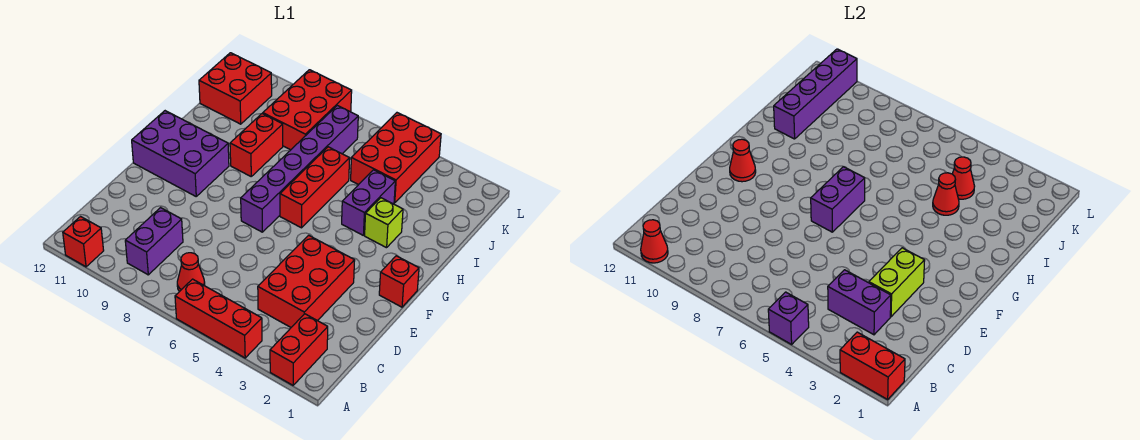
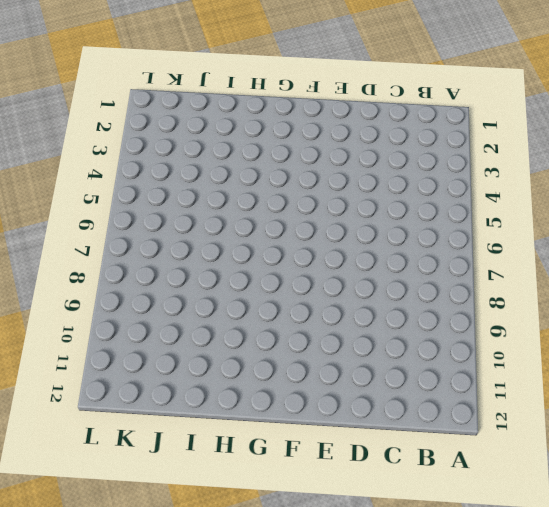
none -> red 1x2 brick [270,314,328,385]
none -> red 1x3 brick [175,279,262,358]
none -> red 1x1 brick [63,217,104,267]

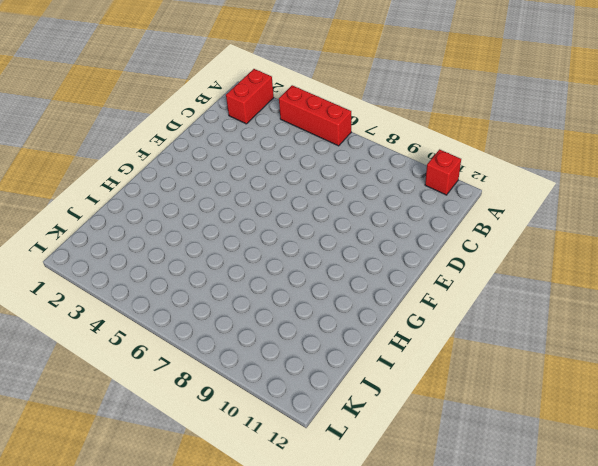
none -> red 1x1 cone [177,253,205,292]
none -> purple 1x2 brick [125,208,183,275]
none -> red 2x3 brick [258,235,355,327]

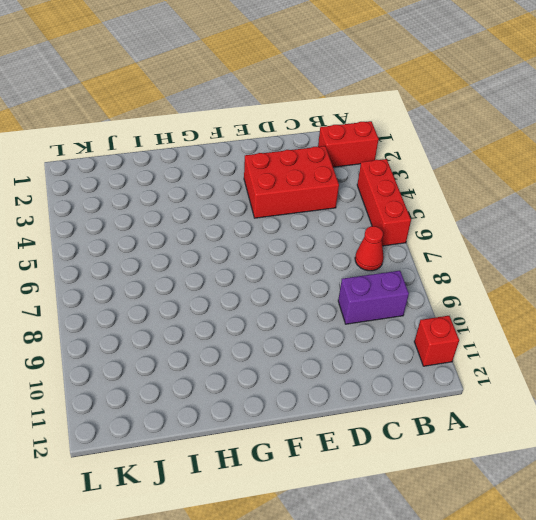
none -> red 1x1 brick [379,256,419,307]
none -> purple 1x6 brick [241,106,358,232]
none -> purple 2x3 brick [132,111,229,196]

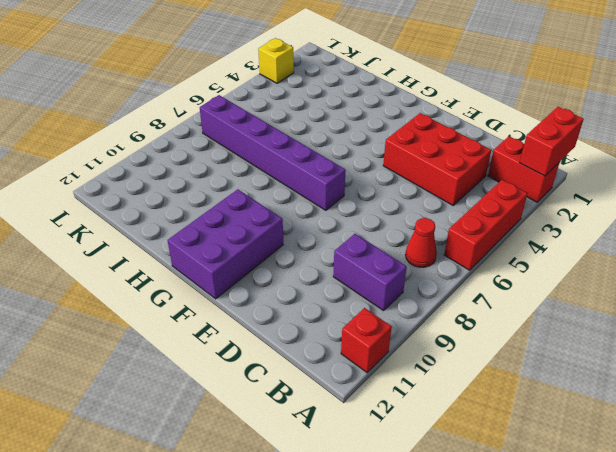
yellow 1x1 brick [258,38,294,83] -> none
none -> red 1x1 brick [379,256,419,307]
none -> red 1x3 brick [280,147,350,228]
none -> lime 1x1 brick [365,198,403,248]

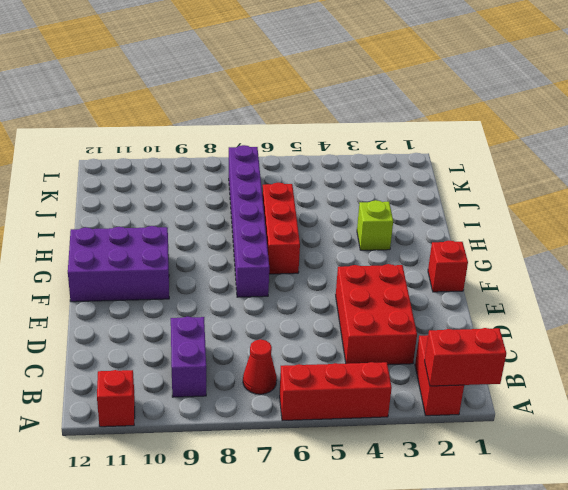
none -> purple 1x2 brick [342,170,395,235]
none -> red 1x2 brick [230,113,283,176]
none -> red 2x3 brick [351,113,441,203]

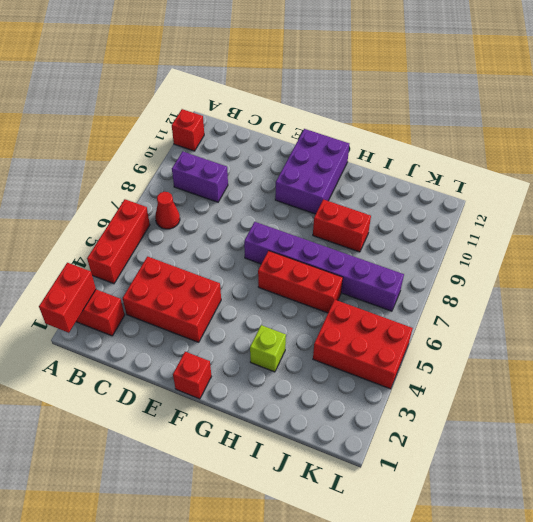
none -> purple 1x2 brick [342,170,395,235]
none -> red 2x3 brick [263,70,352,150]
none -> red 2x2 brick [199,53,272,124]

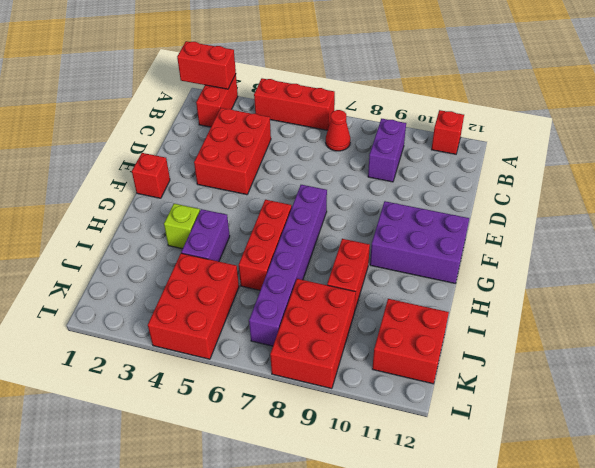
none -> purple 1x1 brick [768,292,809,344]
none -> red 1x1 cone [641,220,668,263]
none -> purple 1x2 brick [828,270,891,335]

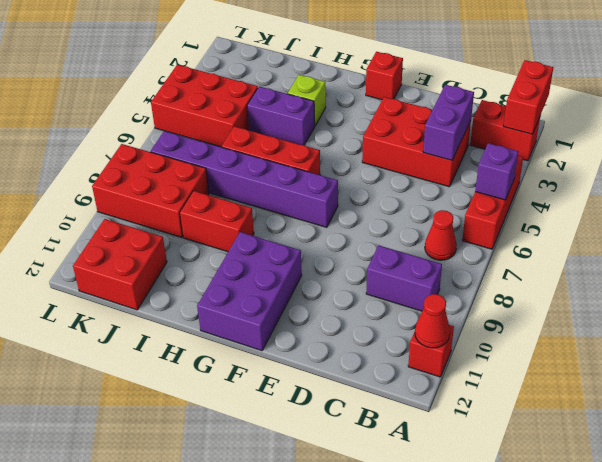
none -> lime 1x2 brick [869,248,925,317]
none -> purple 1x2 brick [811,167,865,232]
none -> red 1x1 cone [730,139,756,182]

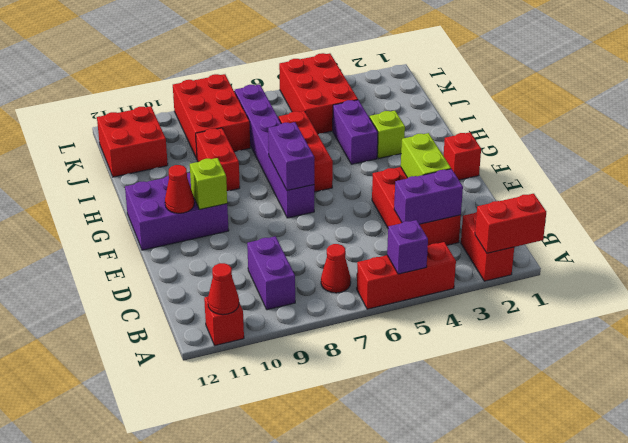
lime 1x1 brick [190,158,227,210] -> none
none -> red 1x1 cone [933,173,959,215]
none -> purple 1x4 brick [774,49,857,139]
none -> red 1x1 cone [952,157,975,199]

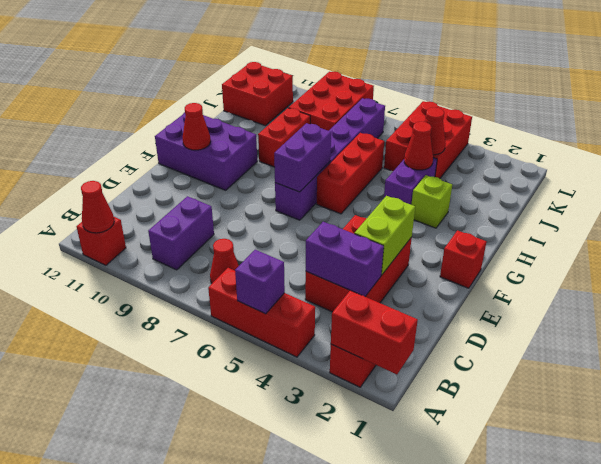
none -> purple 1x4 brick [774,49,857,139]

